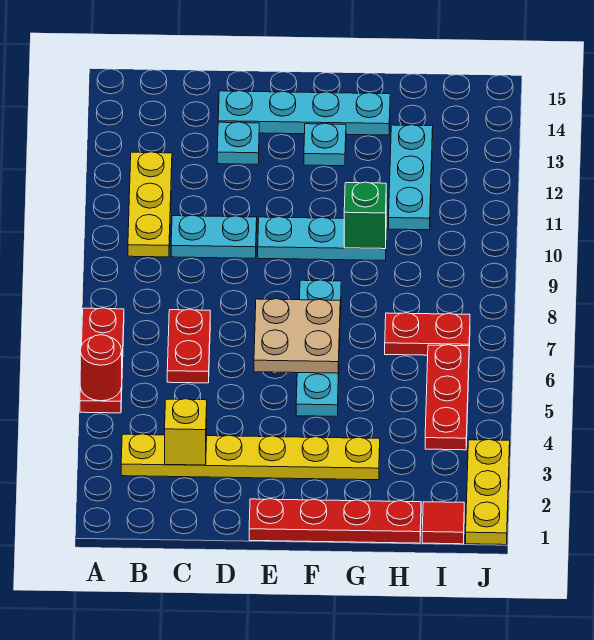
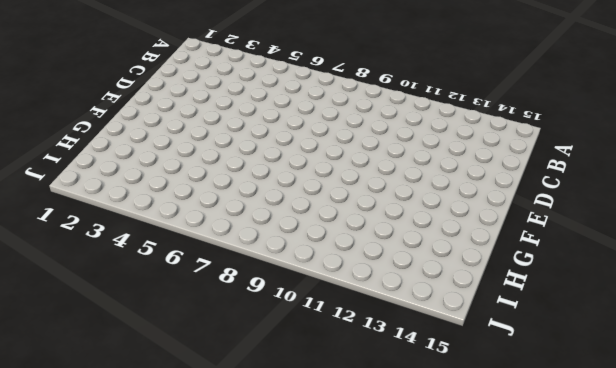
none -> red 1x3 plate [80,308,124,413]
none -> yellow 1x6 plate [121,434,380,480]
none -> yellow 1x3 plate [128,152,172,257]

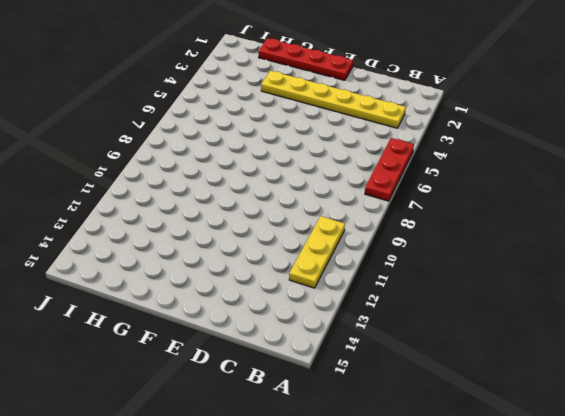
none -> red 1x2 plate [167,309,210,383]
none -> cyan 1x2 plate [171,215,257,258]
none -> cyan 1x1 plate [217,122,259,164]

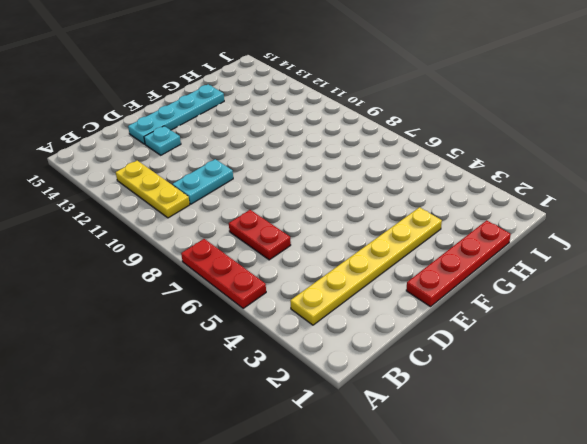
none -> cyan 1x3 plate [258,217,386,260]
none -> cyan 1x4 plate [296,280,341,416]
none -> cyan 1x1 plate [304,123,346,166]

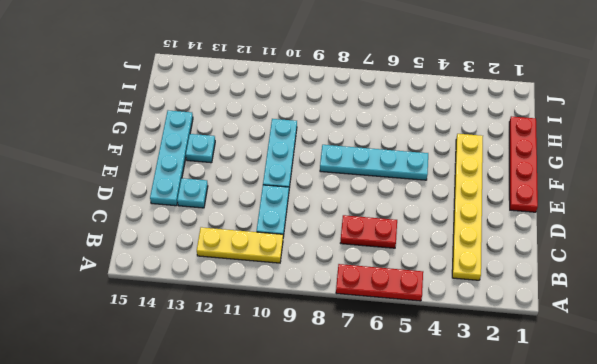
none -> red 1x2 plate [385,313,470,355]
none -> cyan 1x3 plate [389,125,433,230]
none -> red 1x1 tile [422,502,464,544]

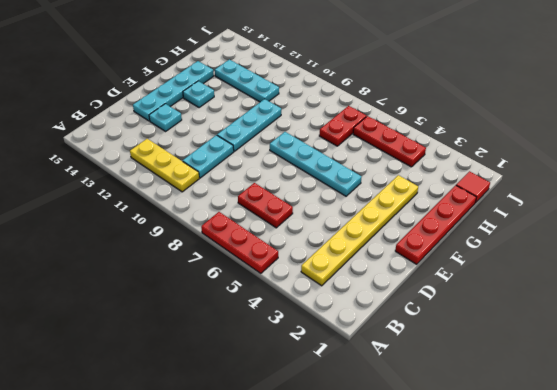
none -> yellow 1x3 plate [466,439,510,545]
none -> red 1x1 round brick [80,335,122,401]
none -> yellow 1x1 brick [165,399,207,465]

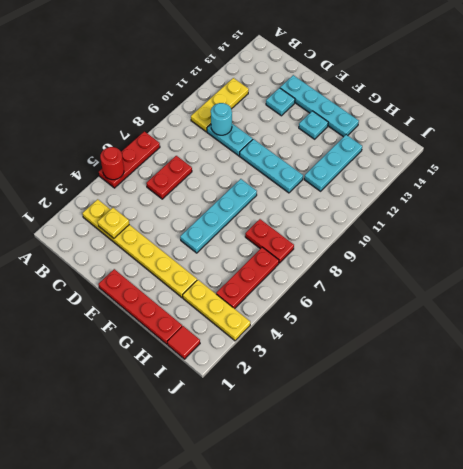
yellow 1x1 plate [98,208,129,238] -> yellow 1x1 brick [165,399,207,465]
cyan 1x1 round brick [211,103,232,135] -> none
yellow 1x3 plate [183,280,250,341] -> yellow 1x3 plate turned to [466,439,510,545]
none -> tan 2x2 plate [254,299,340,373]
none -> green 1x1 brick [344,182,386,249]

